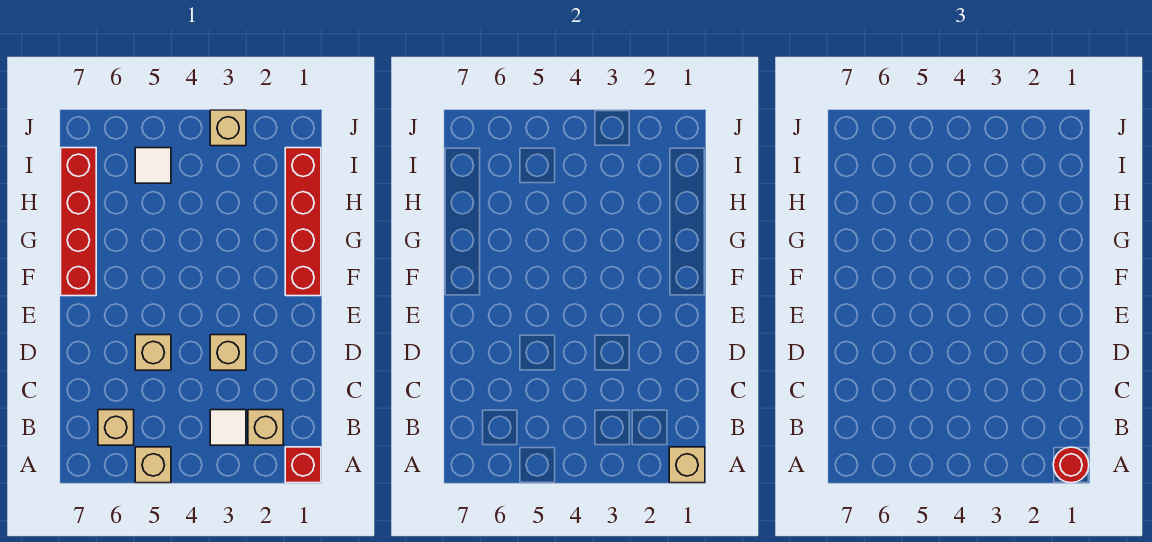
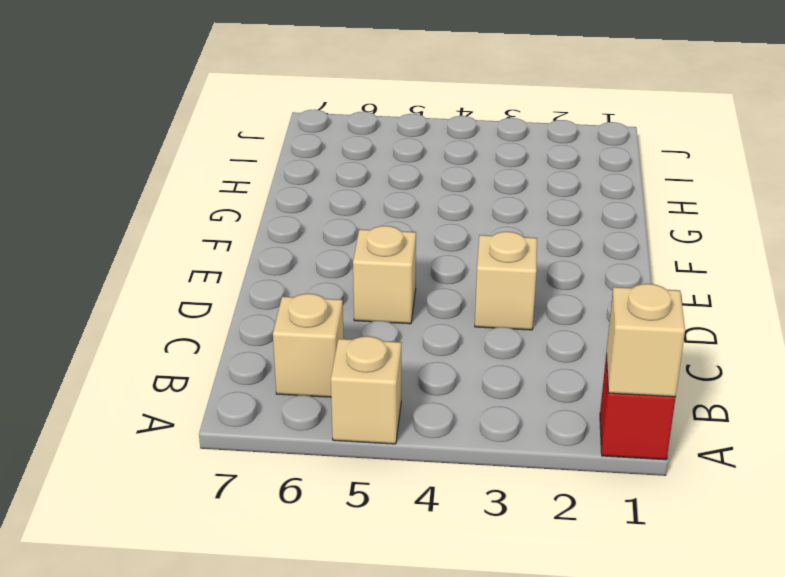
none -> tan 1x1 brick [248,410,283,445]
none -> white 1x1 tile [210,410,246,445]
none -> red 1x4 brick [285,148,321,296]

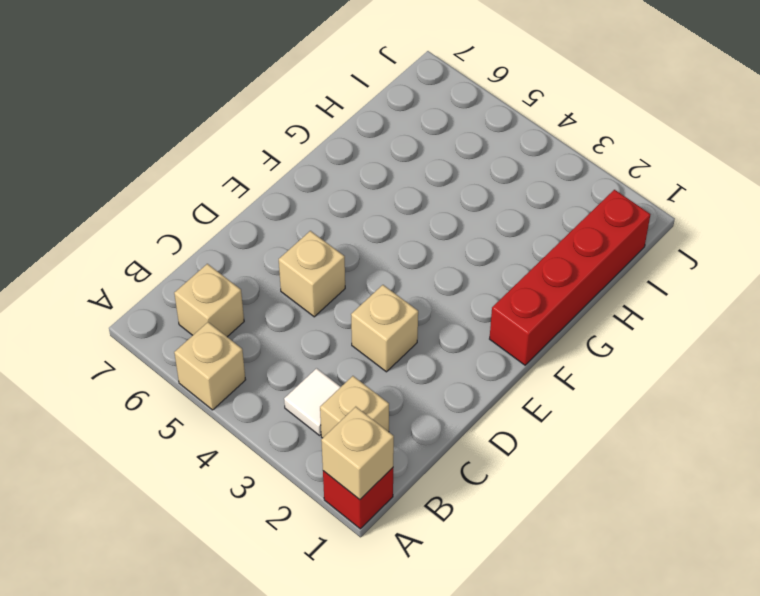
none -> red 1x4 brick [61,148,96,296]
none -> white 1x1 tile [135,148,171,183]
none -> tan 1x1 brick [210,110,246,146]

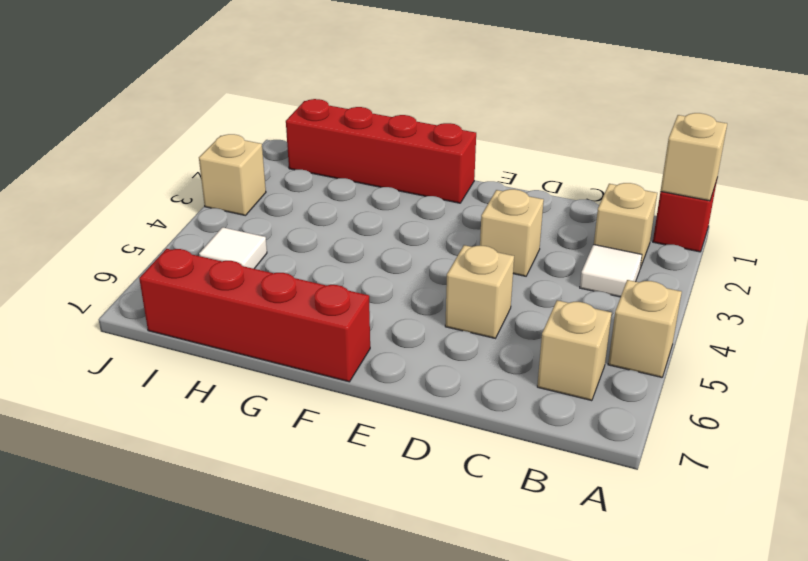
none -> red 1x1 round brick [1053,447,1089,483]

